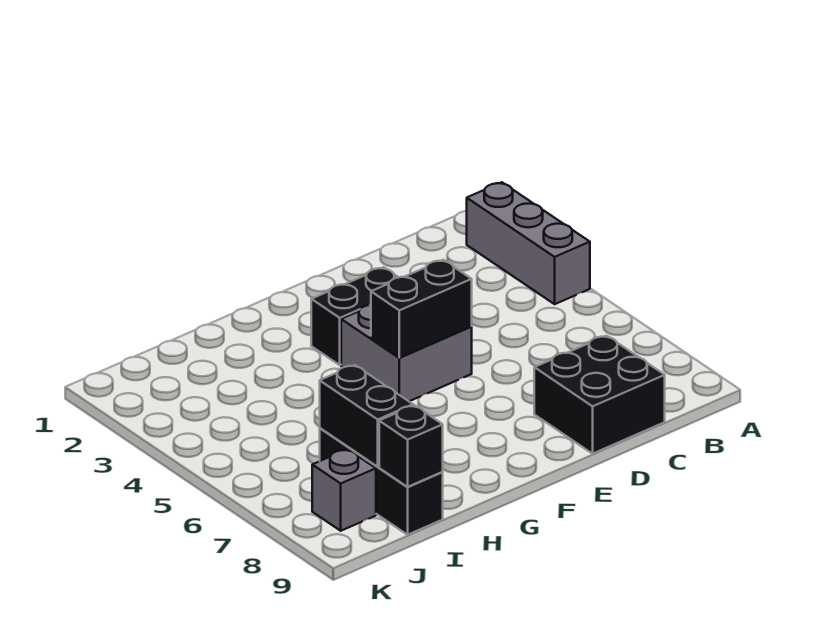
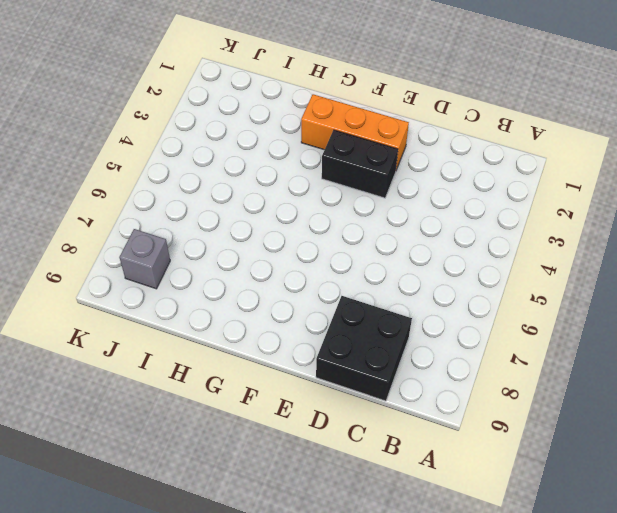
orange 1x3 brick [301,94,409,170] -> none
none -> grey 1x3 brick [467,182,590,304]
none -> grey 2x2 brick [341,305,472,401]

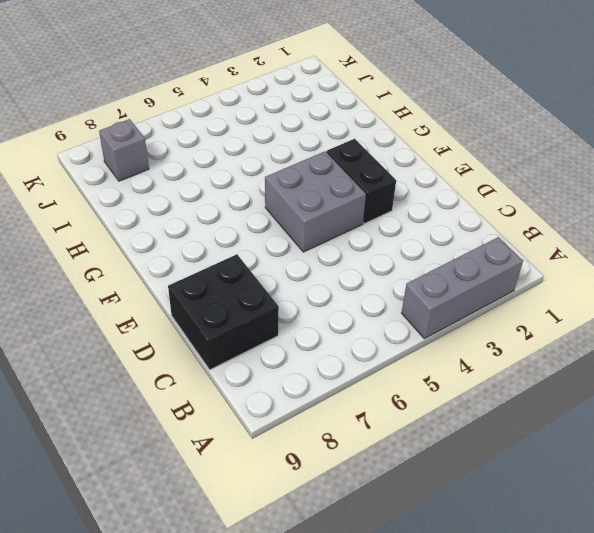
none -> black 1x3 brick [320,428,443,535]
none -> black 1x2 brick [371,260,472,358]

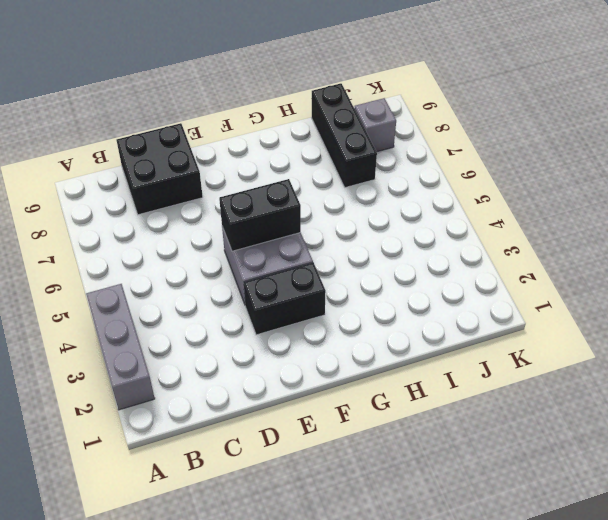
none -> black 1x2 brick [320,365,413,467]
none -> black 1x1 brick [379,405,443,487]

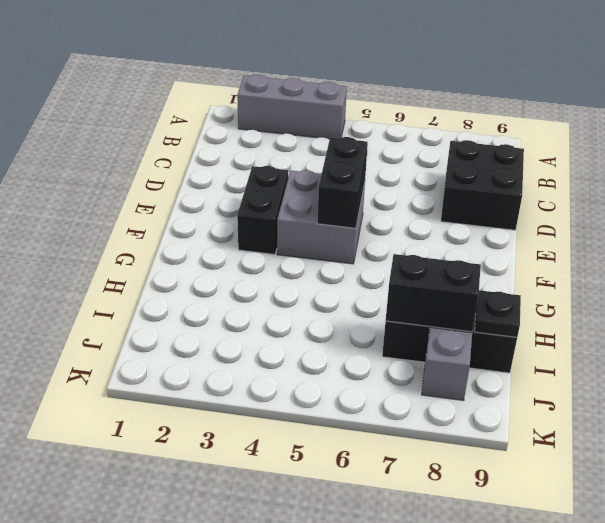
black 1x1 plate [475,290,521,337] -> black 1x1 brick [379,405,443,487]

